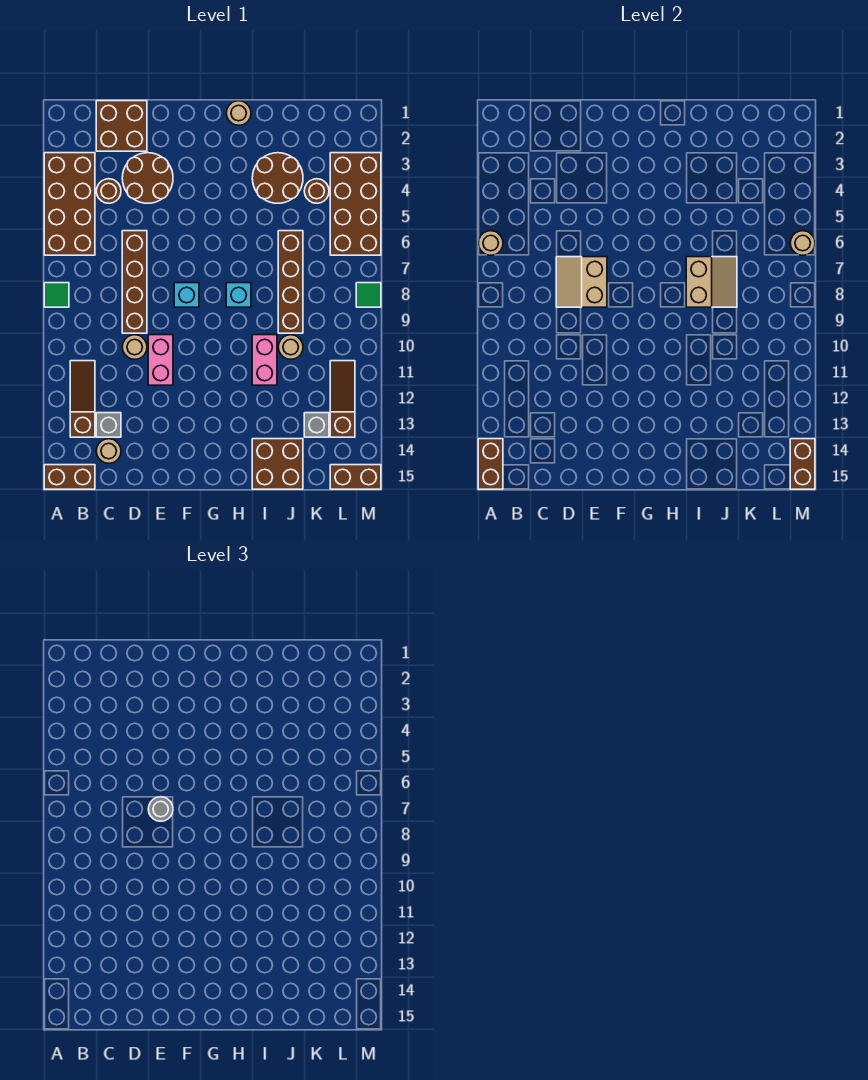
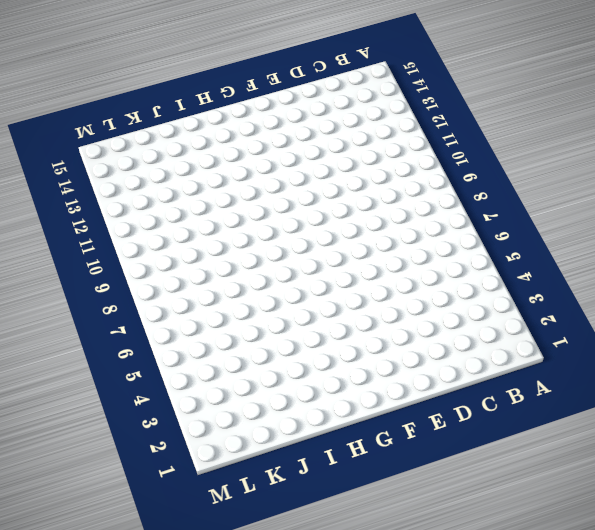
none -> brown 2x4 brick [44,153,95,255]
none -> green 1x1 tile [44,283,69,307]
none -> brown 1x2 brick [44,465,95,489]
none -> brown 1x3 slope [70,361,95,437]

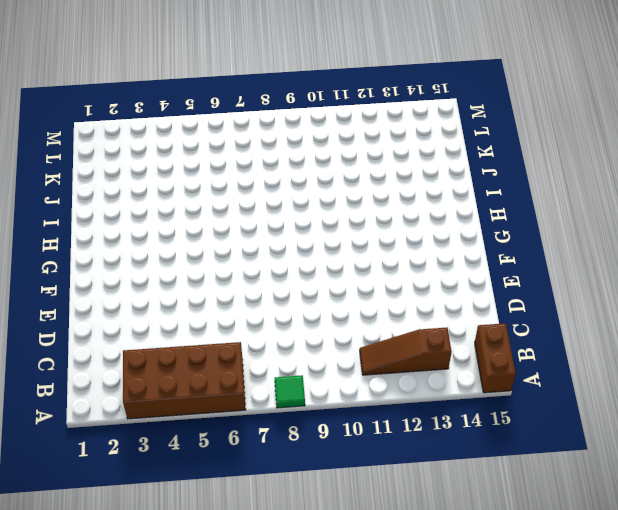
none -> brown 2x2 brick [96,101,147,151]
none -> brown 1x1 round brick [96,179,121,203]
none -> grey 1x1 brick [96,413,121,437]
none -> tan 1x1 round brick [96,439,121,463]

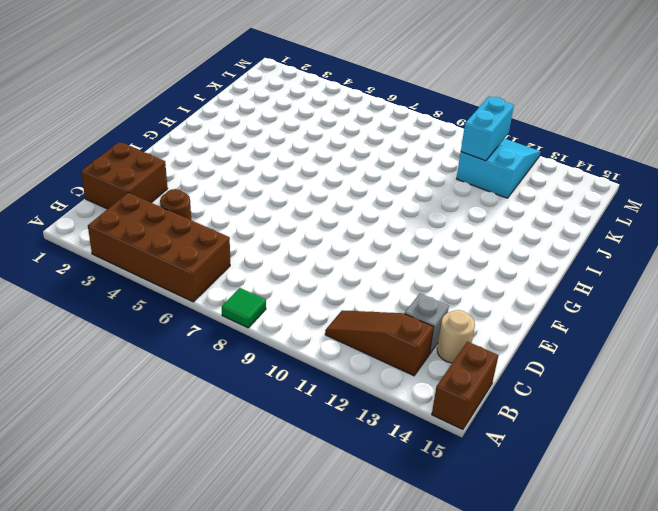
cyan 2x3 slope [456,138,541,198] -> brown 1x3 slope [330,361,355,437]
cyan 1x2 brick [461,97,514,161] -> none
none -> brown 2x2 round brick [122,153,173,203]
none -> brown 1x4 brick [122,231,147,333]
none -> tan 1x1 round brick [122,335,147,359]
none -> pink 1x2 brick [148,335,173,385]

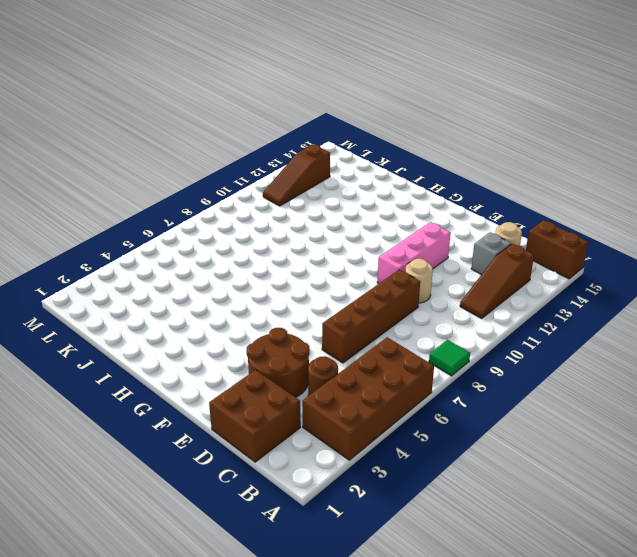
pink 1x3 brick [377,222,451,283] -> pink 1x2 brick [148,335,173,385]
none -> cyan 1x1 brick [174,283,199,307]
none -> tan 1x1 round brick [226,101,251,125]
none -> cyan 1x1 brick [226,283,251,307]
none -> brown 2x2 round brick [252,153,303,203]

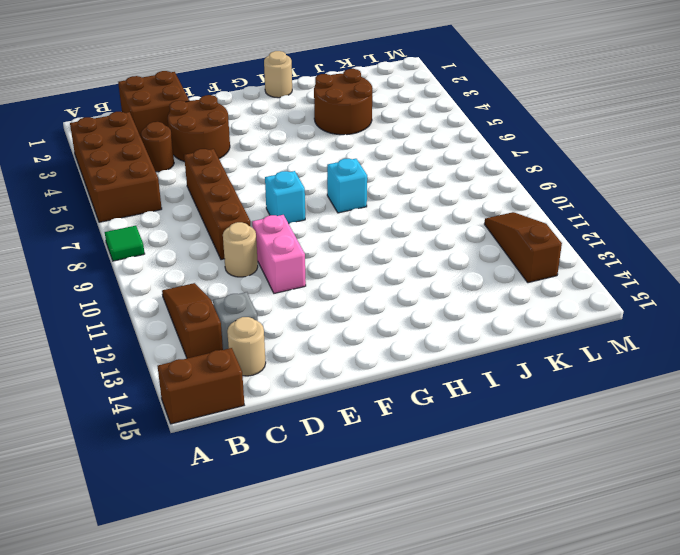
none -> pink 1x2 brick [252,335,277,385]
none -> brown 2x2 brick [252,439,303,489]
none -> brown 1x4 brick [278,231,303,333]
none -> tan 1x1 round brick [278,335,303,359]

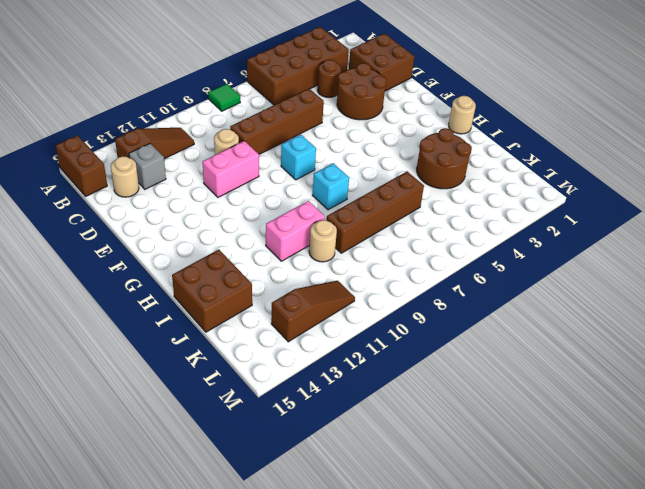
none -> brown 1x1 round brick [304,179,329,203]
none -> grey 1x1 brick [304,413,329,437]
none -> brown 2x4 brick [330,153,381,255]
none -> brown 1x2 brick [330,465,381,489]

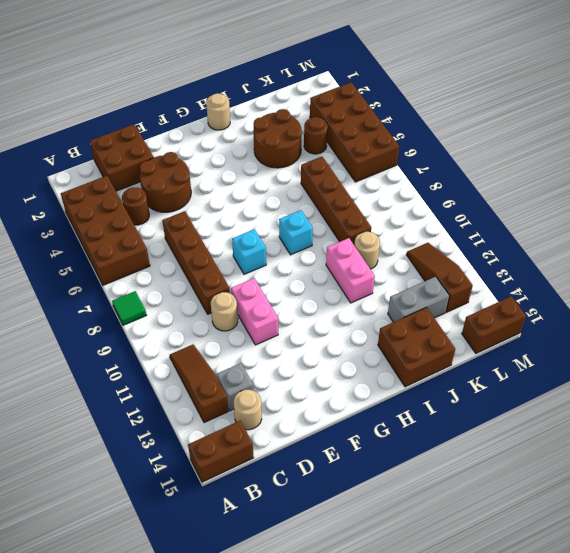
grey 1x2 brick [388,277,449,322] -> grey 1x1 brick [304,413,329,437]
none -> green 1x1 tile [356,283,381,307]
none -> tan 1x1 round brick [478,231,503,255]
none -> brown 1x2 brick [478,439,503,489]
none -> tan 2x2 slope [556,257,607,307]

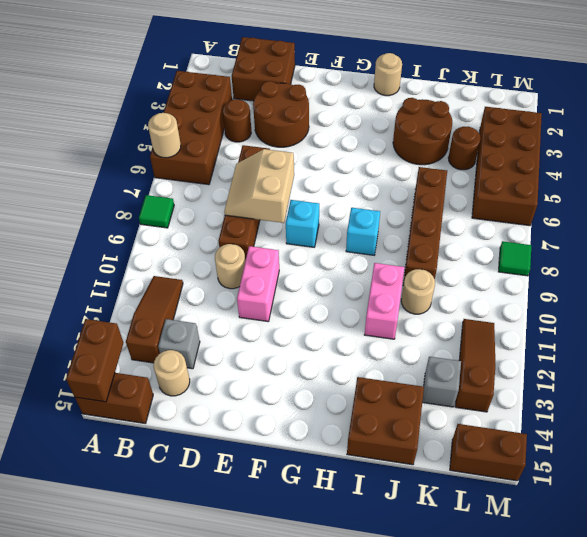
none -> tan 2x2 slope [686,257,737,307]
none -> tan 1x1 round brick [790,231,815,255]
none -> brown 1x2 brick [790,439,815,489]
none -> grey 1x1 round brick [148,797,173,821]

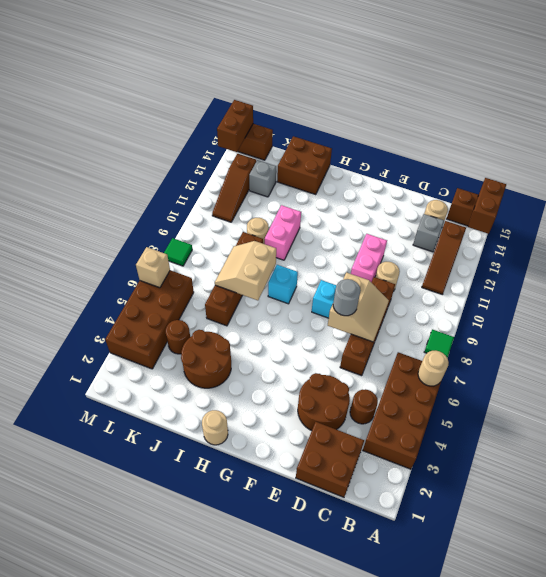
tan 1x1 brick [136,247,170,288] -> tan 1x1 round brick [790,231,815,255]

